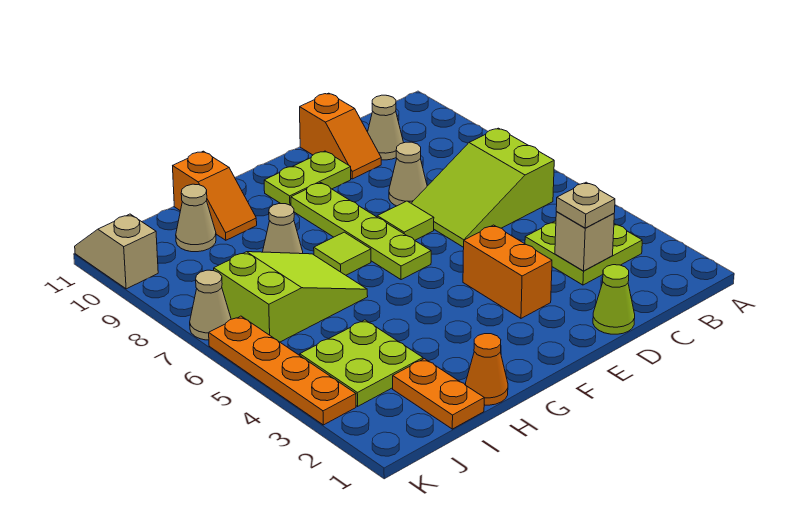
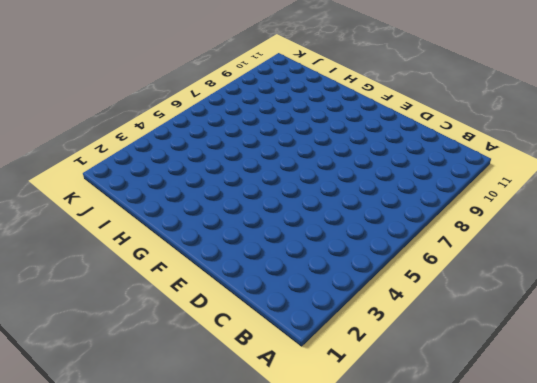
none -> lime 2x2 plate [525,221,642,285]
none -> lime 2x3 slope [411,128,554,247]
none -> tan 1x1 cone [368,95,403,160]

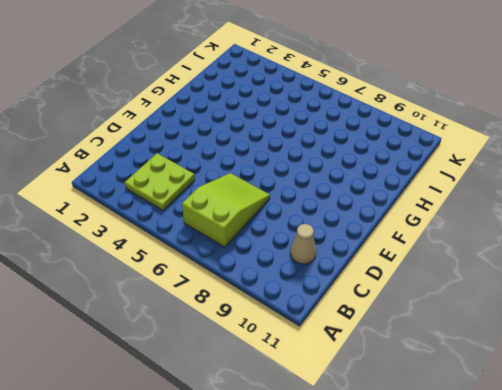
none -> lime 1x1 cone [593,265,635,334]
none -> tan 1x1 cone [389,142,427,206]
none -> orange 1x2 slope [300,93,381,179]

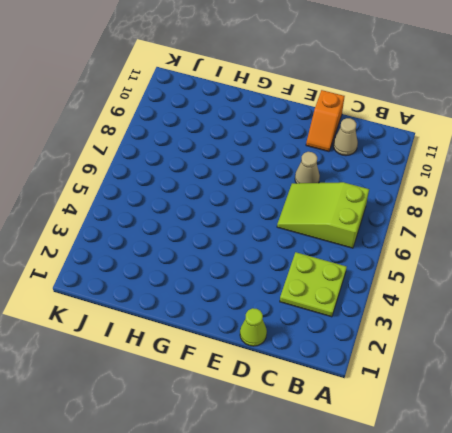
none -> orange 1x2 brick [463,225,552,318]
none -> lime 1x1 tile [377,201,434,240]
none -> lime 1x2 plate [264,151,351,205]

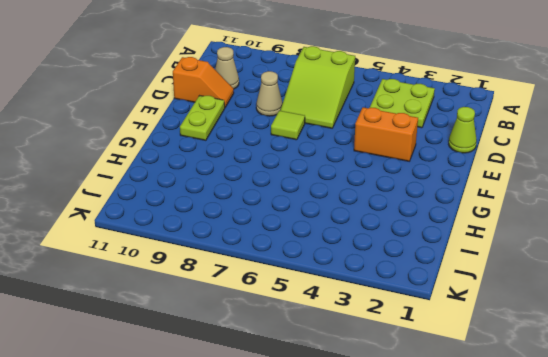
none -> lime 1x4 plate [291,183,431,280]
none -> lime 1x1 tile [314,232,371,275]
none -> orange 1x1 cone [466,334,508,405]

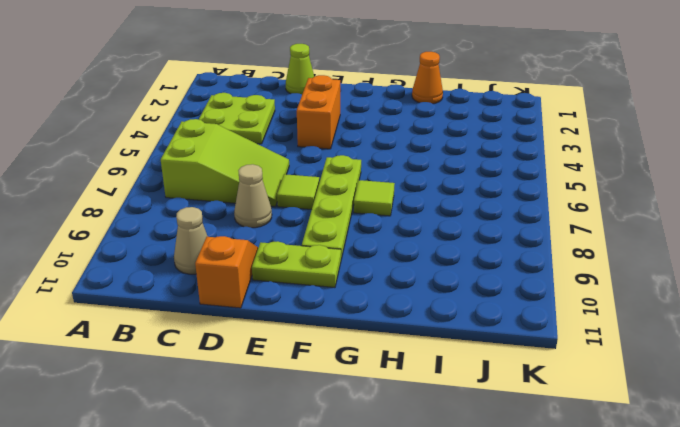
none -> lime 2x3 slope [214,252,368,342]
none -> tan 1x1 cone [263,204,303,254]
none -> orange 1x2 slope [173,151,257,240]

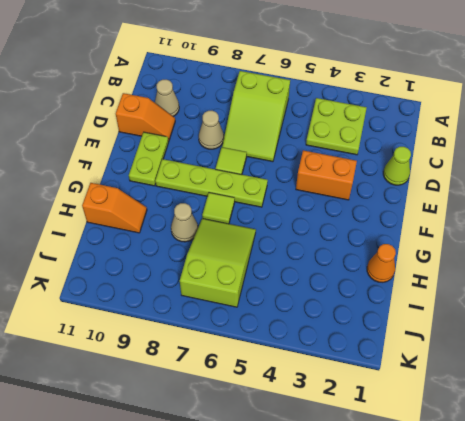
none -> orange 1x2 plate [393,359,484,429]
none -> lime 2x2 plate [300,320,423,406]
none -> tan 1x1 cone [176,184,216,252]

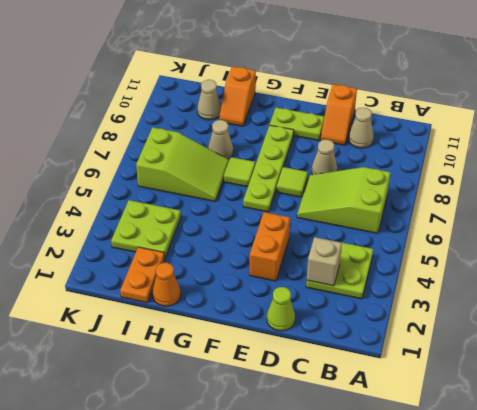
none -> orange 1x4 plate [209,316,356,425]
none -> tan 1x1 cone [190,270,231,340]
none -> tan 1x2 slope [75,214,158,289]

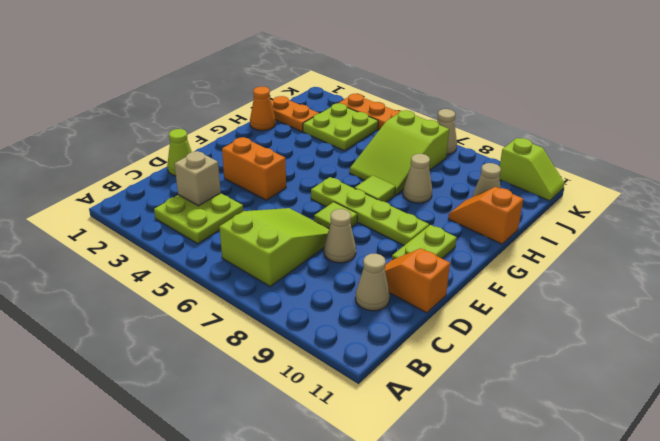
lime 1x2 slope [499,138,564,201] -> tan 1x2 slope [75,214,158,289]
none -> tan 1x1 plate [556,182,615,228]

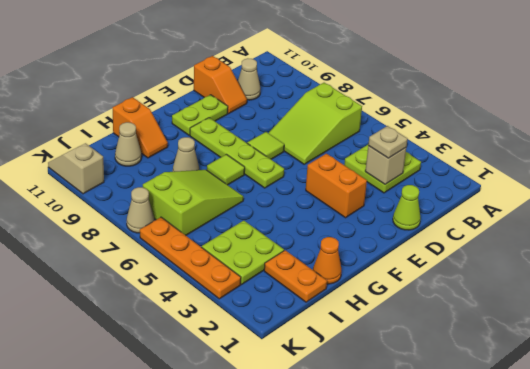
none -> tan 1x1 cone [389,142,427,206]

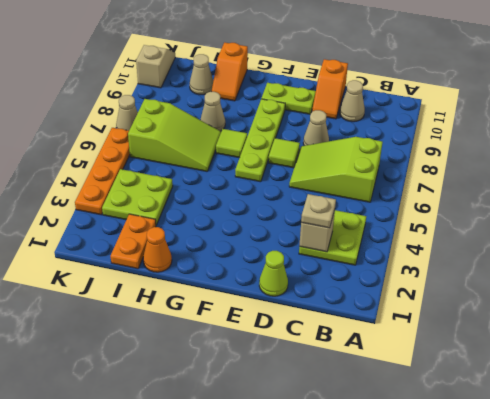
none -> orange 1x2 brick [463,225,552,318]

